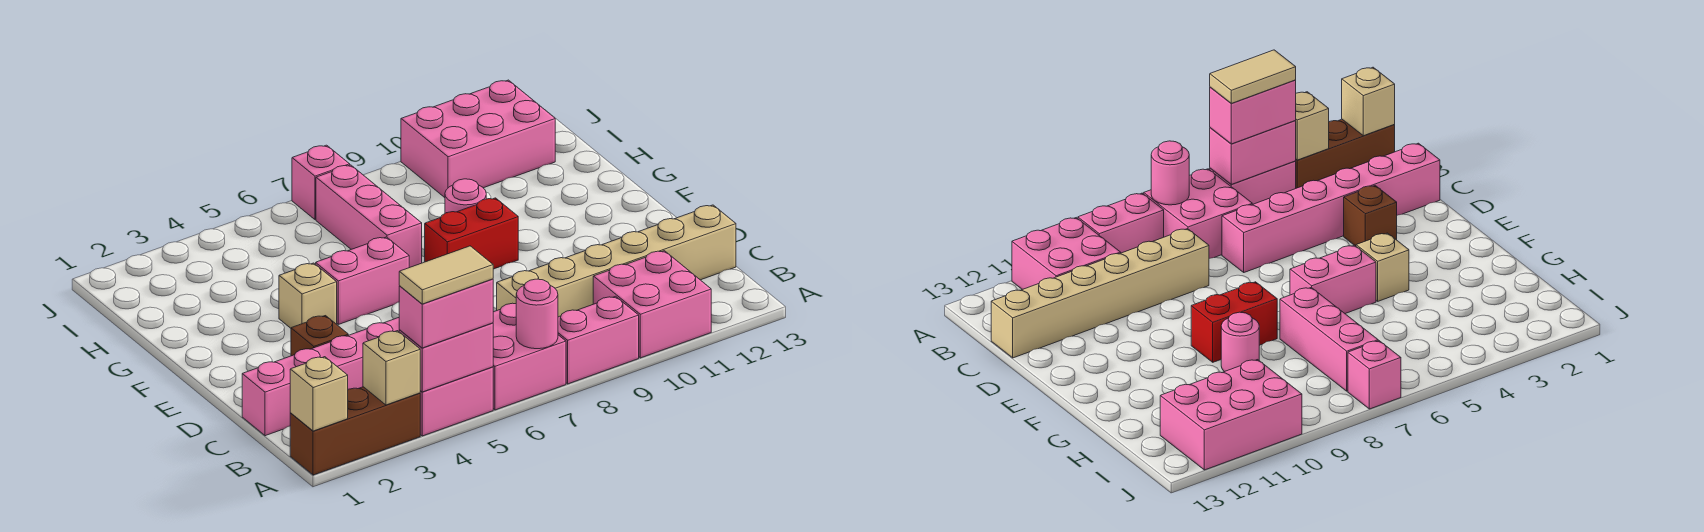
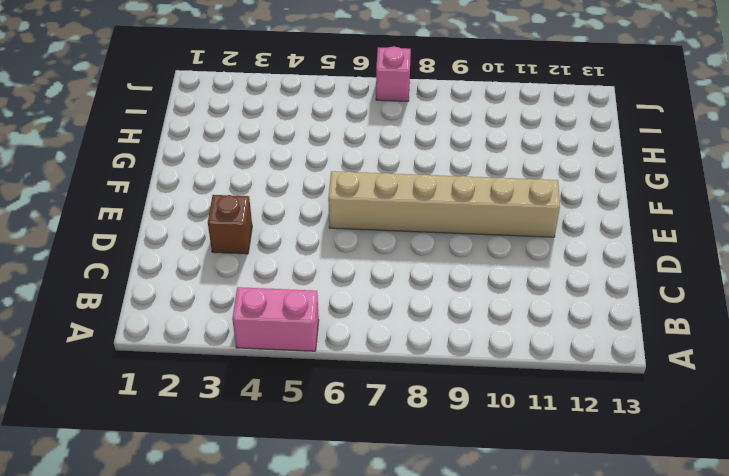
tan 1x6 brick [328,171,560,237] -> tan 1x6 brick moved to [497,205,736,317]
none -> brown 1x3 brick [290,387,420,475]
none -> pink 2x2 brick [493,303,566,410]
none -> pink 1x2 brick [558,296,639,384]

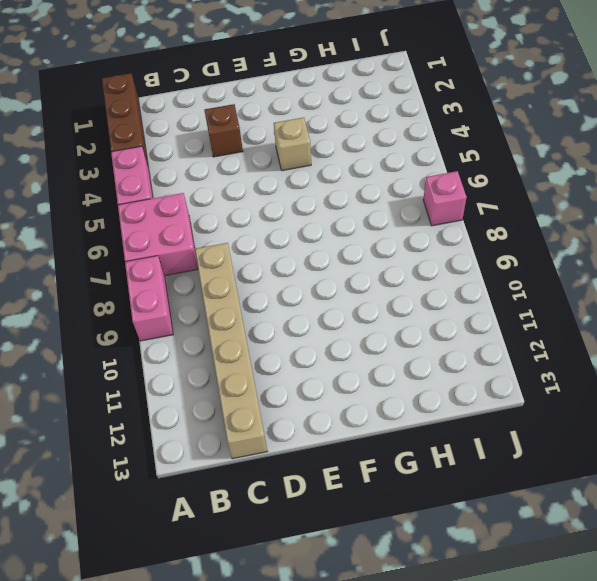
none -> pink 2x2 brick [593,251,711,358]
none -> pink 1x6 brick [242,318,399,436]
none -> pink 1x2 brick [316,237,409,324]

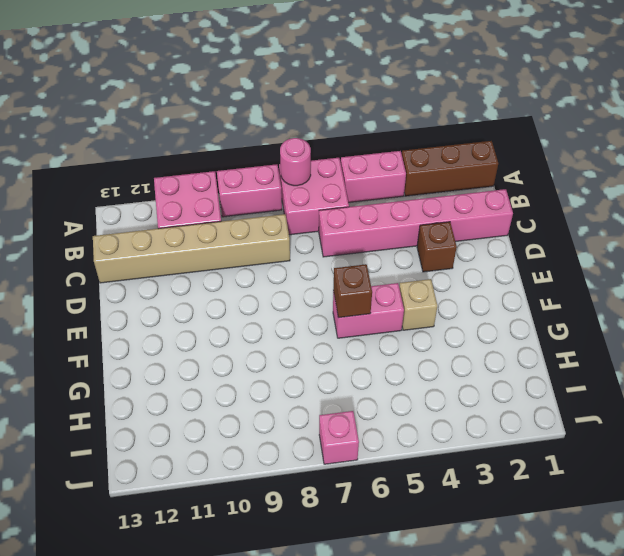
brown 1x1 brick [333,264,372,318] -> none
none -> red 1x2 brick [425,198,518,269]
none -> pink 1x3 brick [316,165,422,268]
none -> pink 1x1 round brick [445,179,486,213]

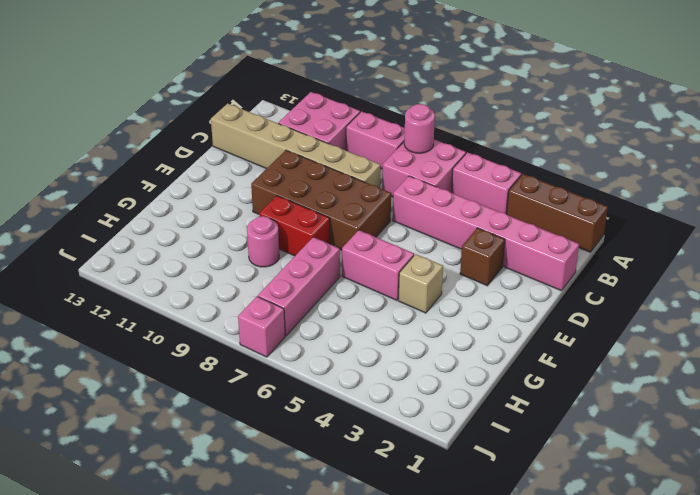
brown 2x4 brick [251,150,391,250] -> none
none -> pink 2x3 brick [401,80,555,198]
none -> tan 1x1 brick [290,357,348,431]
none -> tan 1x1 brick [363,331,420,405]

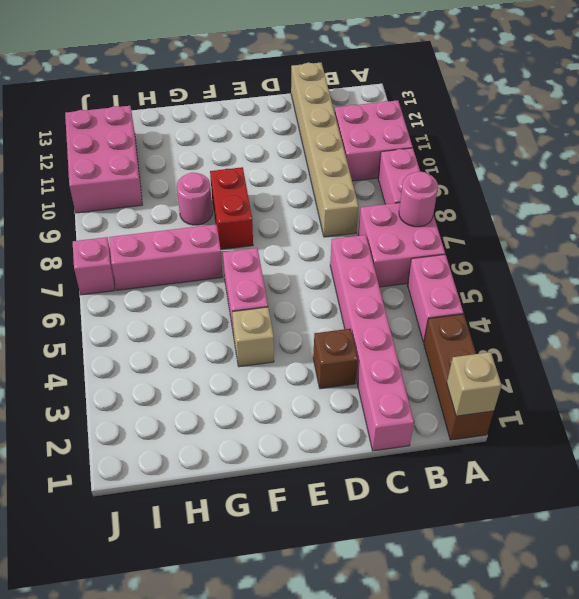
none -> tan 1x1 brick [363,331,420,405]
none -> pink 1x2 brick [399,323,493,392]
none -> pink 1x2 brick [399,279,493,348]

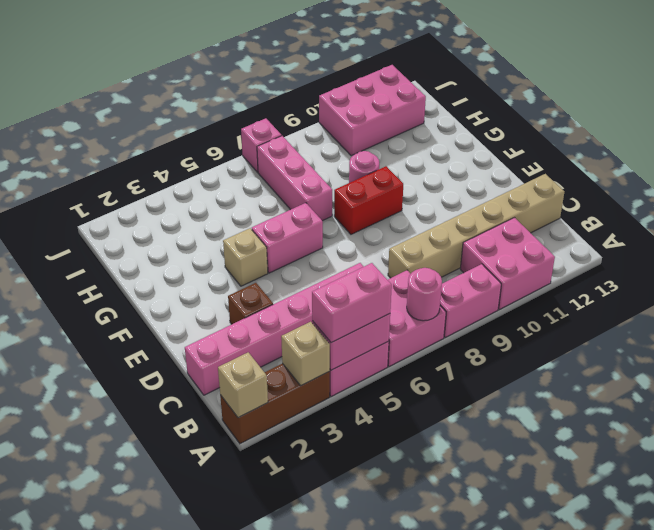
none -> tan 1x2 tile [399,246,493,304]

